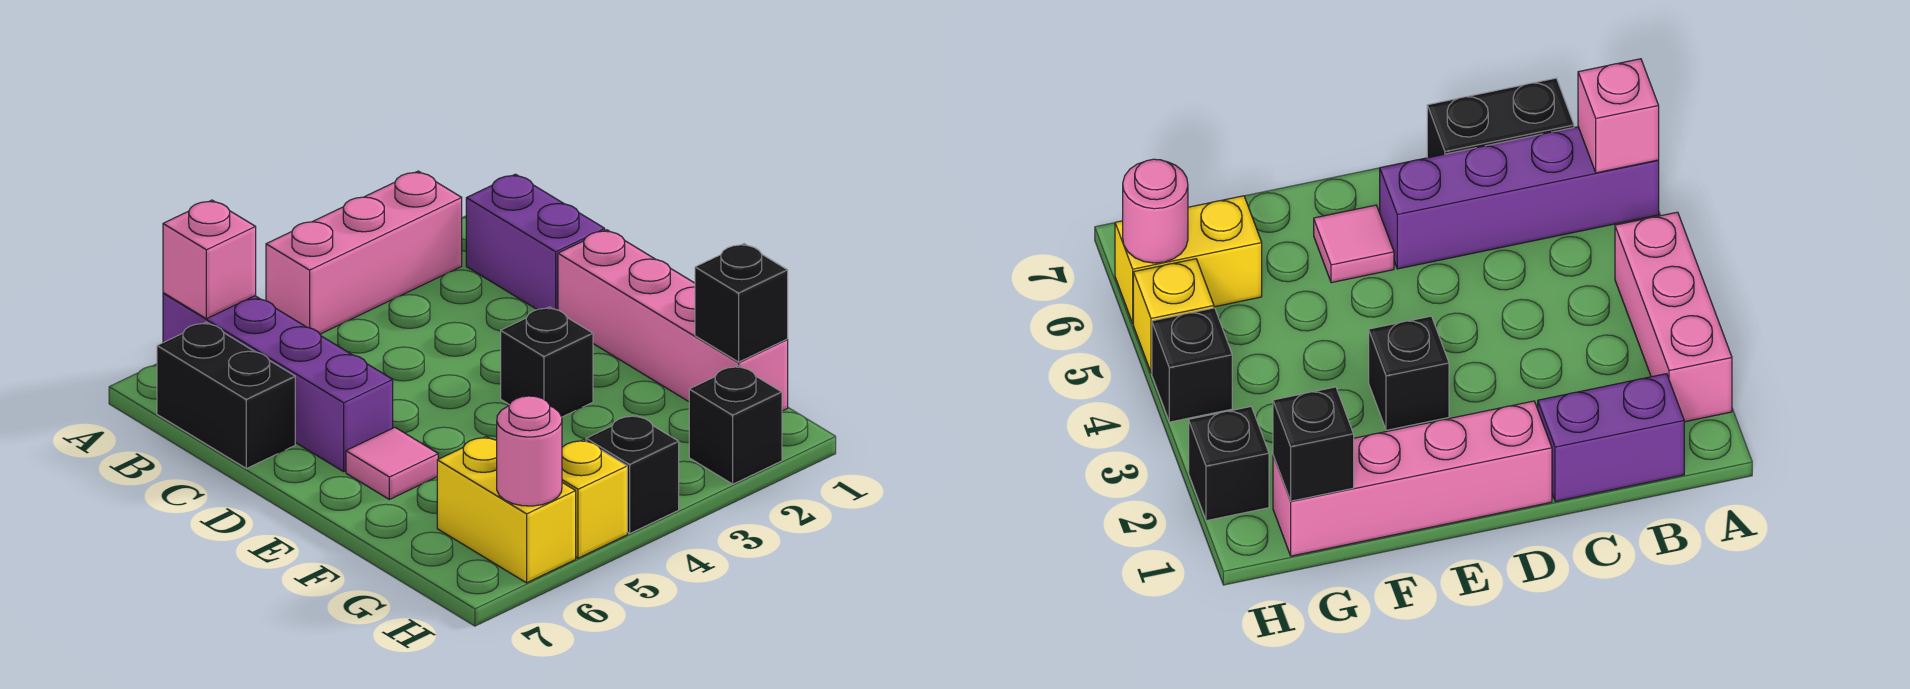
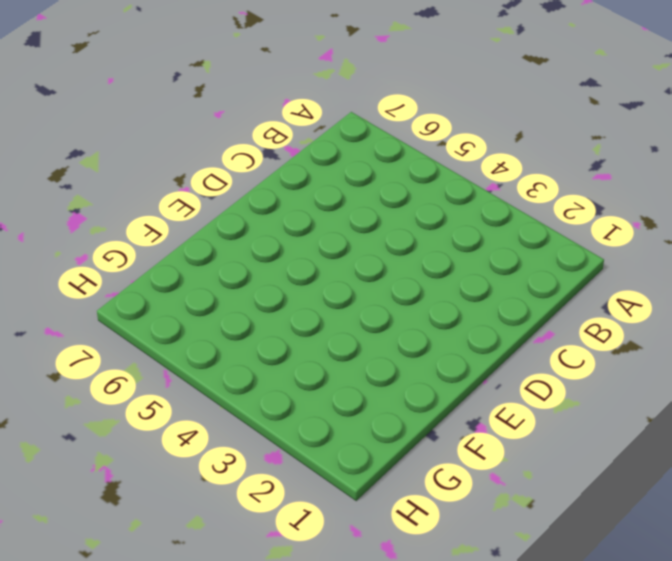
none -> pink 1x3 brick [266,171,462,334]
none -> purple 1x4 brick [163,293,393,472]
none -> purple 1x2 brick [466,174,605,310]

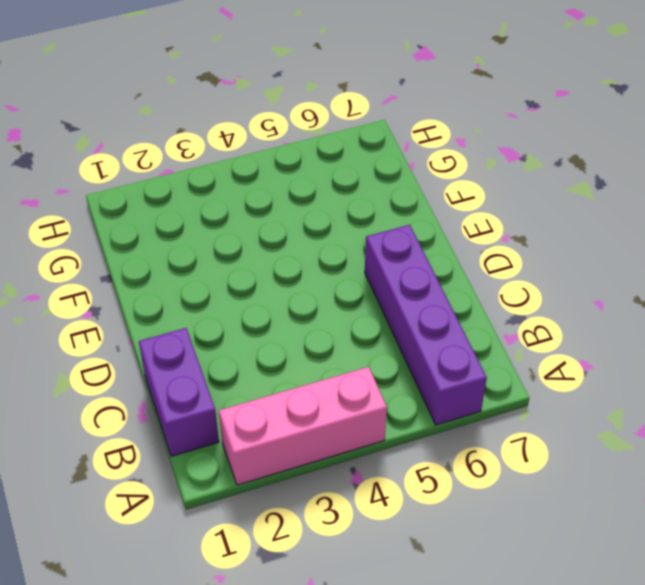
none -> black 1x2 brick [157,322,295,469]
none -> pink 1x4 brick [558,230,788,411]
none -> black 1x1 brick [501,307,593,417]

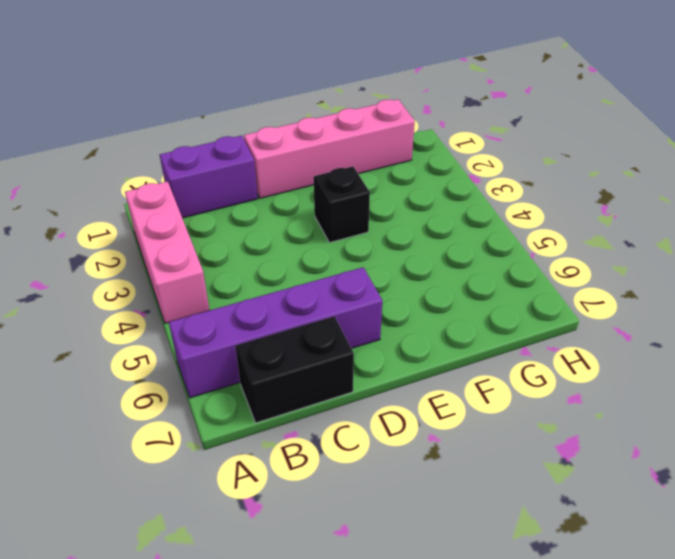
none -> pink 1x1 tile [346,427,438,499]
none -> yellow 1x2 brick [437,436,576,583]
none -> black 1x1 brick [689,366,782,484]

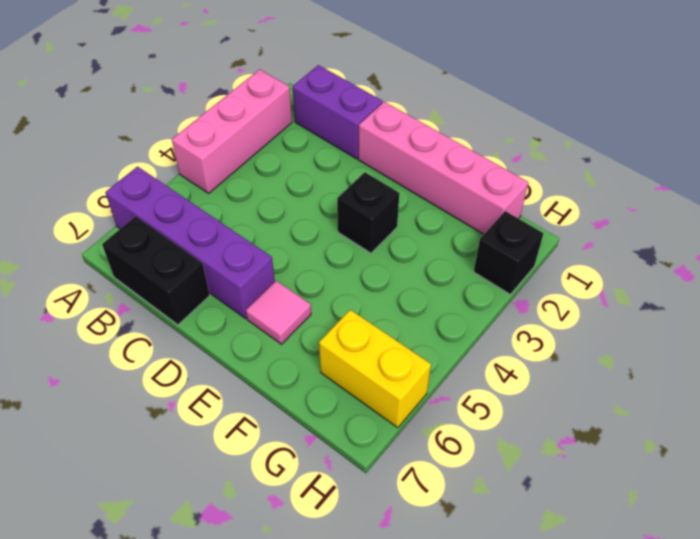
none -> black 1x1 brick [586,415,679,533]
none -> yellow 1x1 brick [562,440,627,558]
none -> pink 1x1 brick [163,200,256,319]

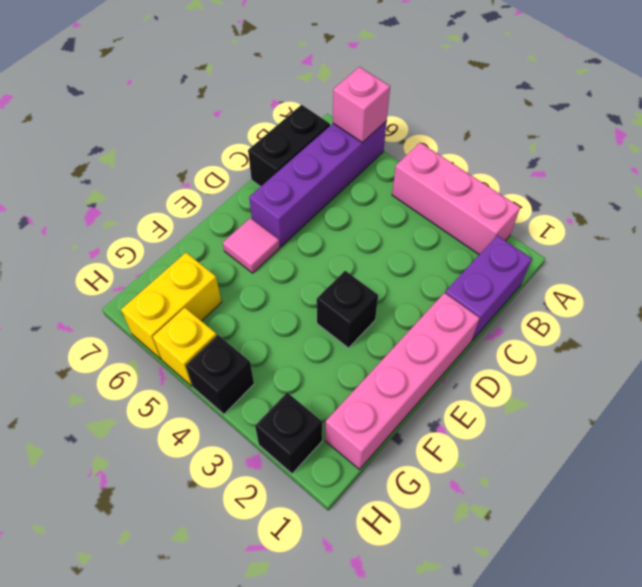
none -> black 1x1 brick [695,244,788,362]
none -> pink 1x1 round brick [497,396,562,506]

